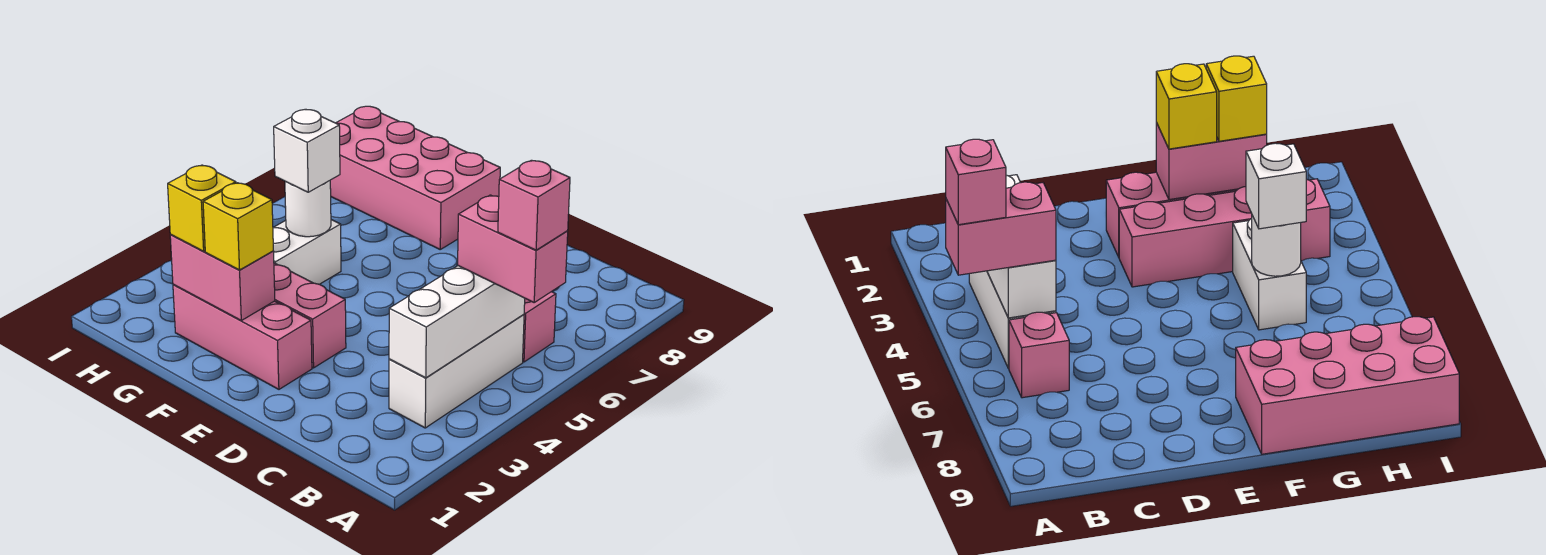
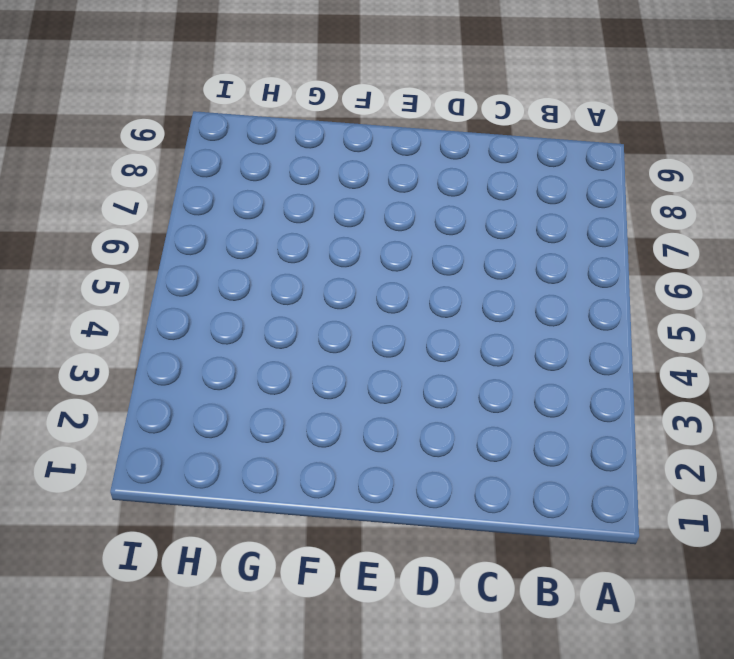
none -> white 1x3 brick [389,314,524,428]
none -> pink 1x1 brick [523,292,556,362]
none -> pink 1x3 brick [173,284,312,389]

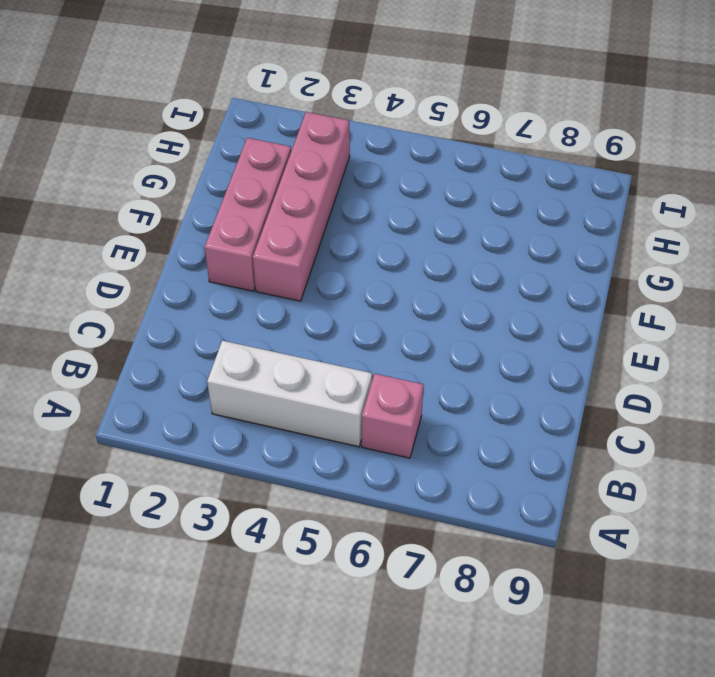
none -> pink 2x4 brick [330,106,500,249]
none -> white 1x2 brick [273,220,341,284]
none -> white 1x3 brick [389,266,525,378]

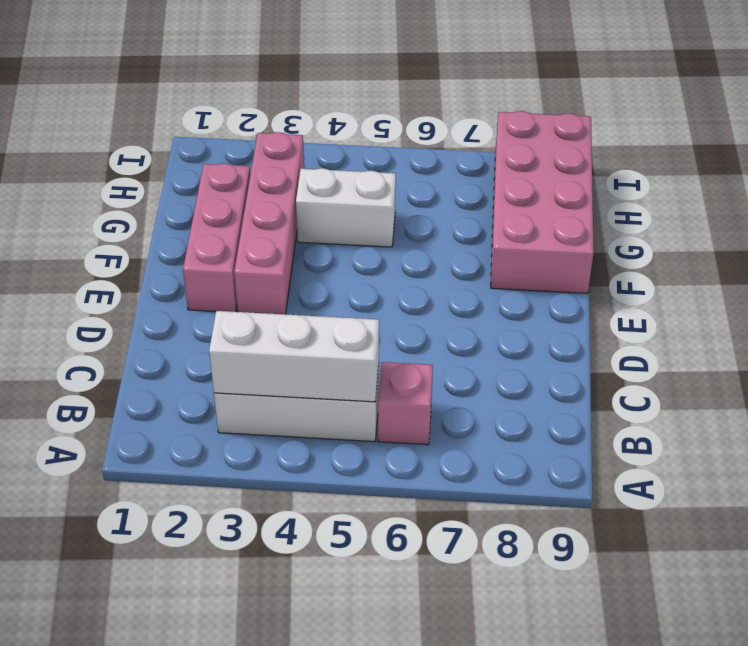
none -> pink 1x2 brick [170,234,275,320]
none -> white 1x1 round brick [285,181,331,237]
none -> pink 1x2 brick [458,195,568,302]

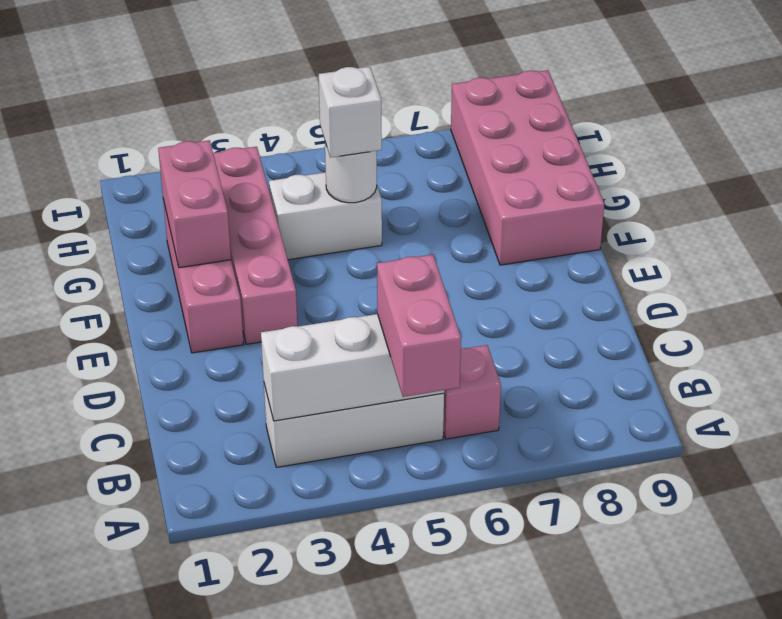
none -> yellow 1x1 brick [203,183,273,270]
none -> yellow 1x1 brick [168,165,236,251]
none -> pink 1x1 brick [498,160,570,250]

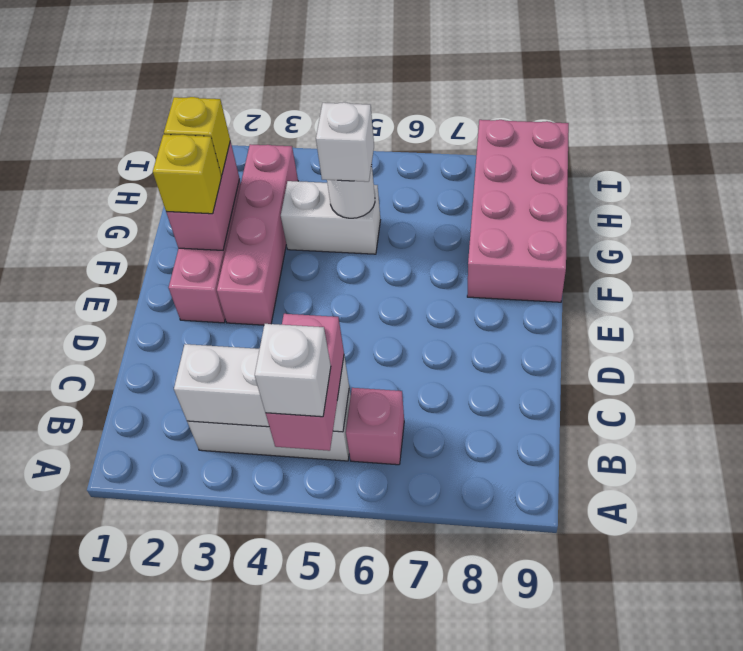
white 1x1 brick [255,324,331,417] -> pink 1x1 brick [498,160,570,250]

